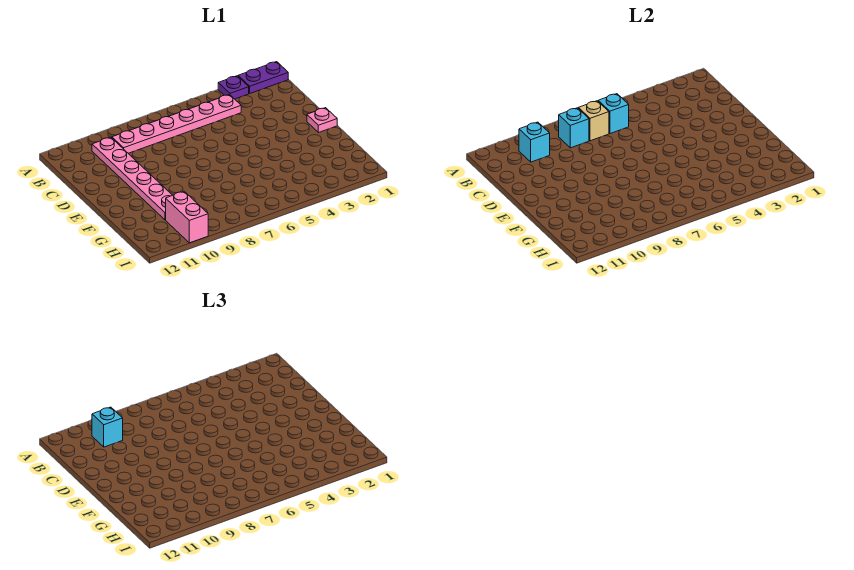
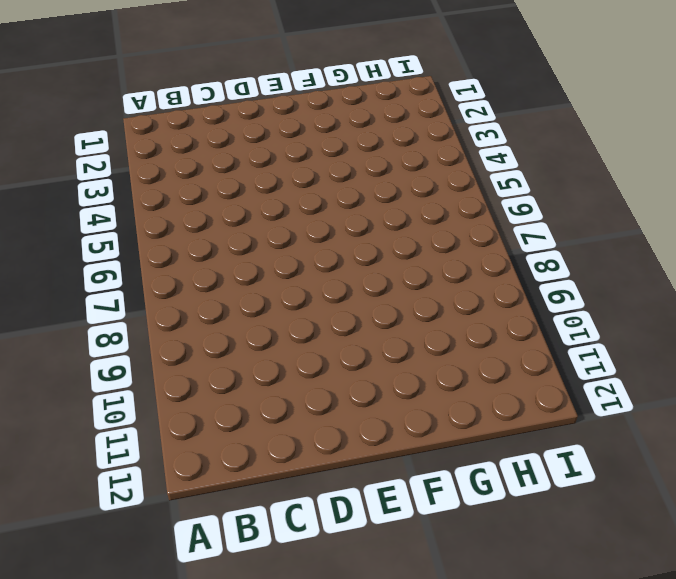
none -> purple 1x2 plate [238,62,288,93]
none -> purple 1x1 plate [218,76,249,99]

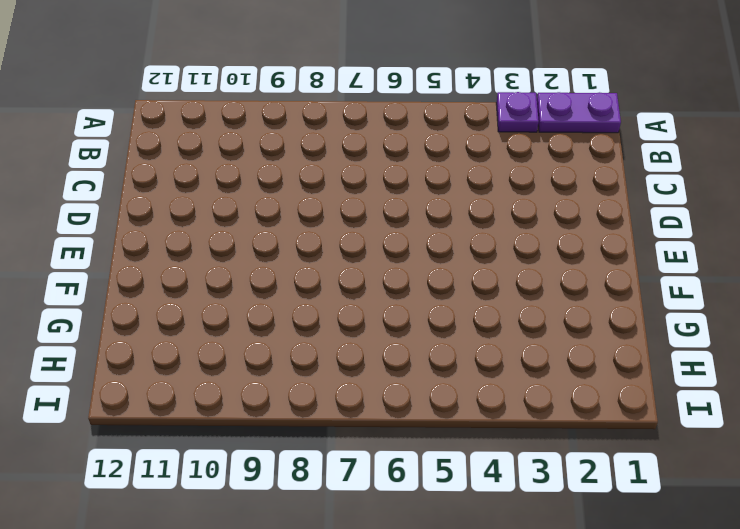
none -> pink 1x6 plate [112,95,241,153]
none -> pink 1x6 plate [92,137,172,220]

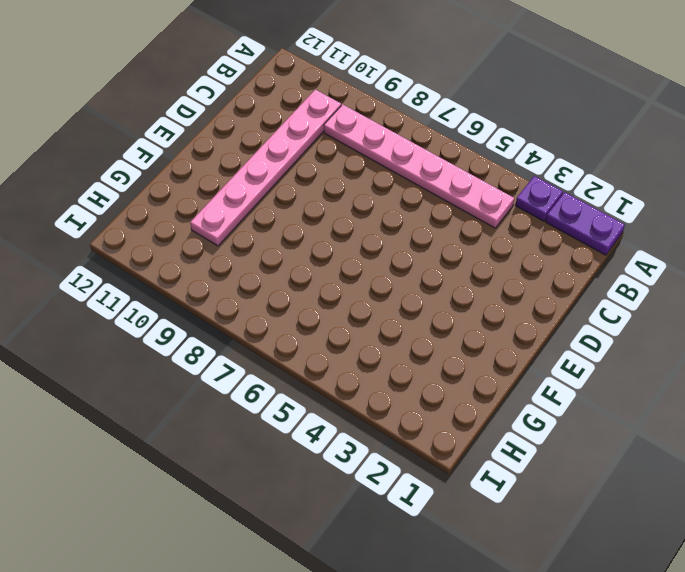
none -> pink 1x1 plate [307,108,337,133]
none -> pink 1x2 brick [166,191,208,243]

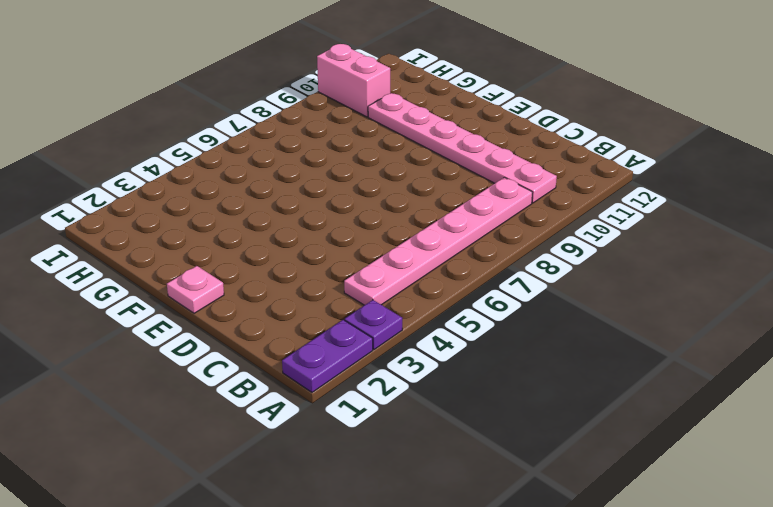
none -> cyan 1x1 brick [598,94,629,134]
none -> tan 1x1 brick [578,101,609,141]

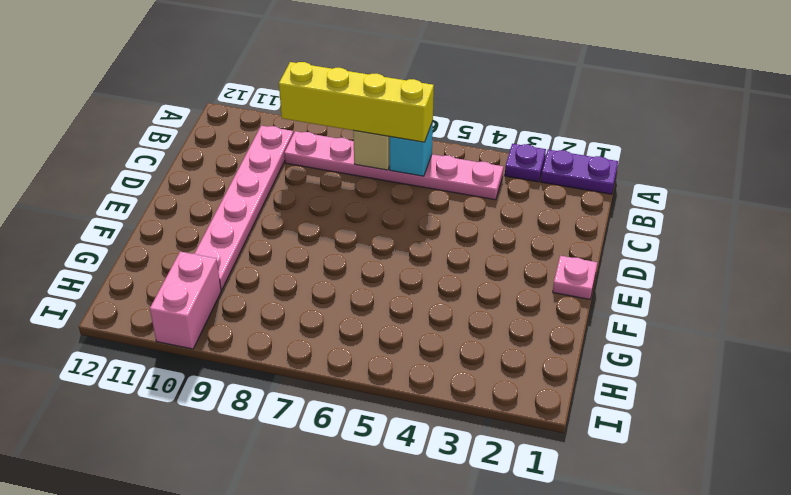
yellow 1x4 brick [279,62,434,142] -> none
none -> cyan 1x1 brick [559,108,589,148]
none -> cyan 1x1 brick [519,122,550,162]

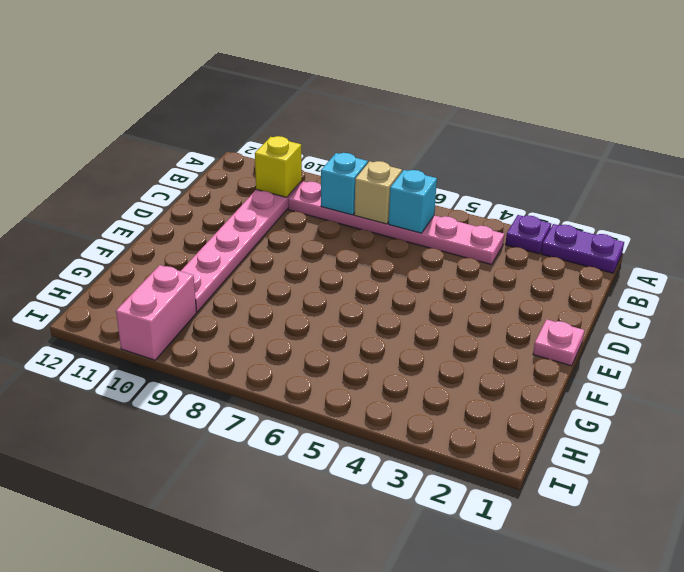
yellow 1x1 brick [255,136,302,197] -> cyan 1x1 brick [519,122,550,162]
none -> cyan 1x1 brick [92,407,123,447]

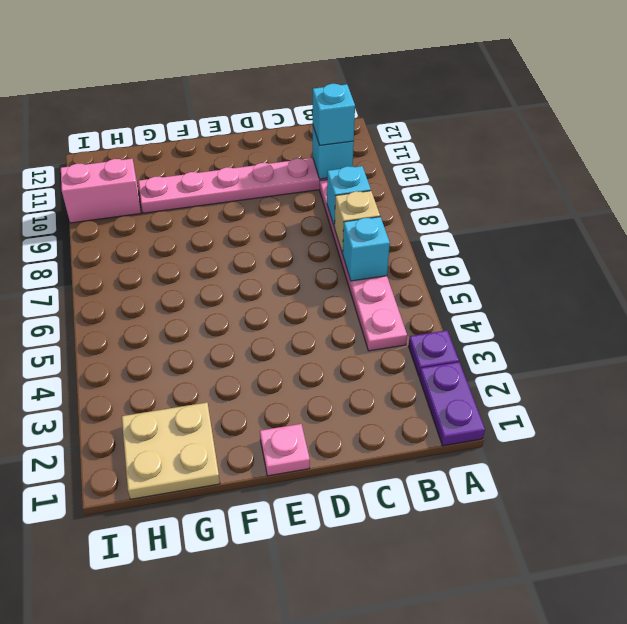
tan 2x2 plate [122,402,220,499] -> none

